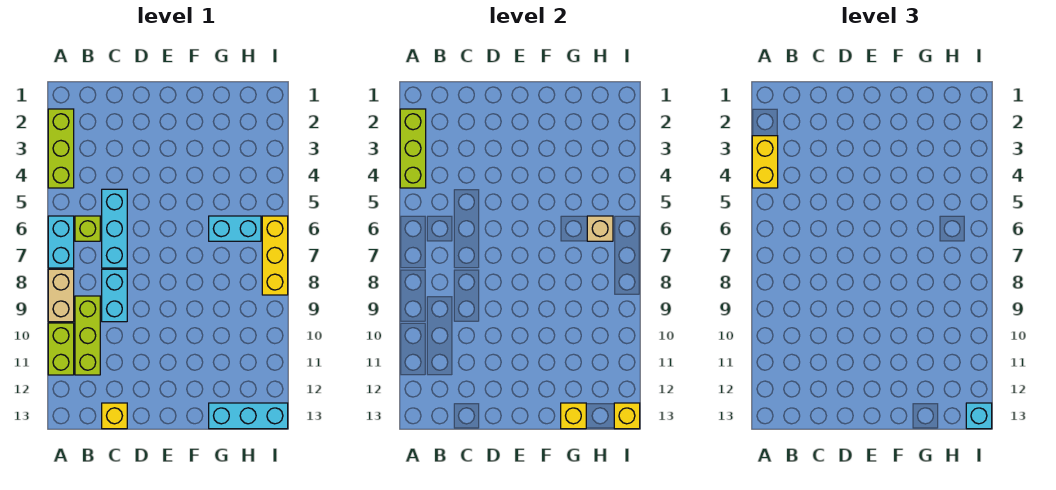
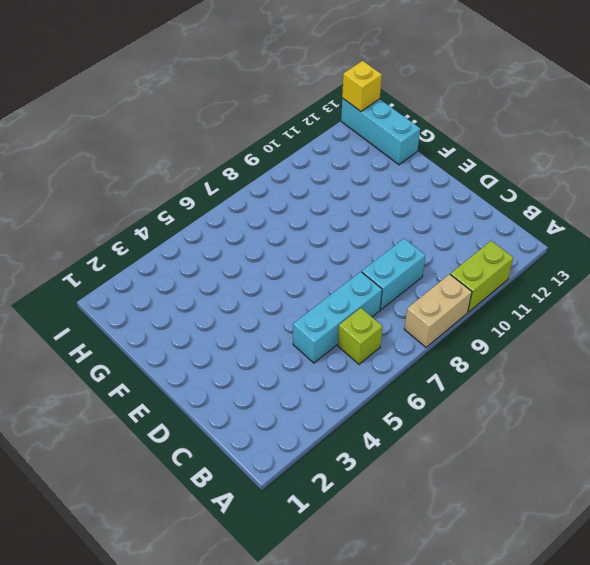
none -> lime 1x3 brick [48,109,74,188]
none -> cyan 1x2 brick [48,216,74,268]
none -> lime 1x3 brick [75,296,100,375]

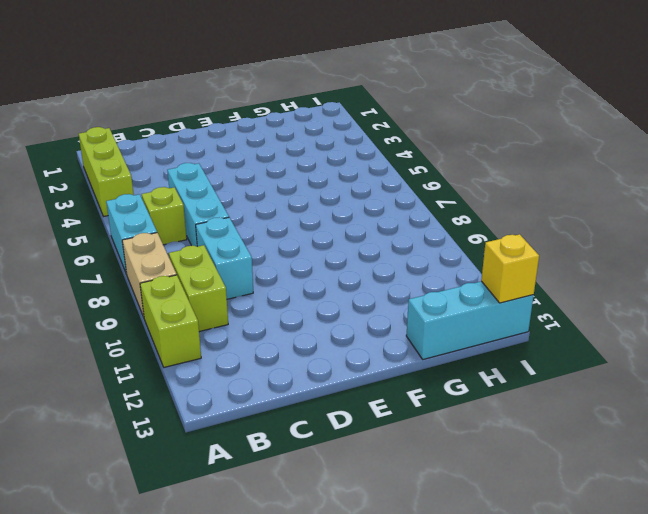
lime 1x2 brick [169,245,228,332] -> lime 1x3 brick [75,296,100,375]
none -> yellow 1x1 brick [102,403,127,429]
none -> cyan 1x2 brick [209,216,261,241]
none -> yellow 1x3 brick [262,216,288,295]

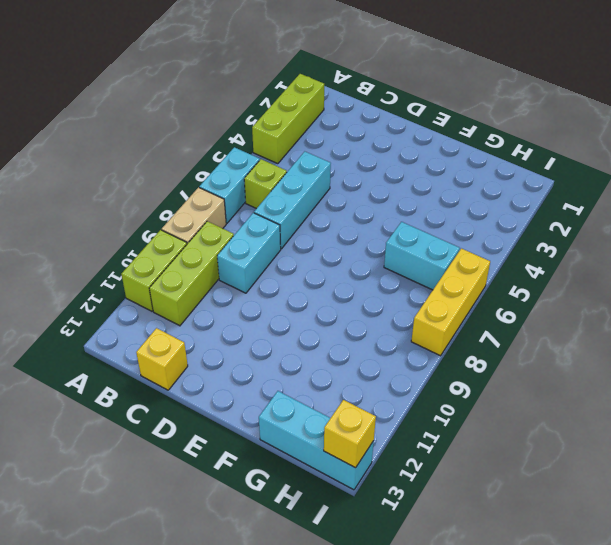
none -> lime 1x3 brick [400,109,426,188]
none -> yellow 1x1 brick [561,403,586,429]
none -> tan 1x1 brick [587,216,613,241]

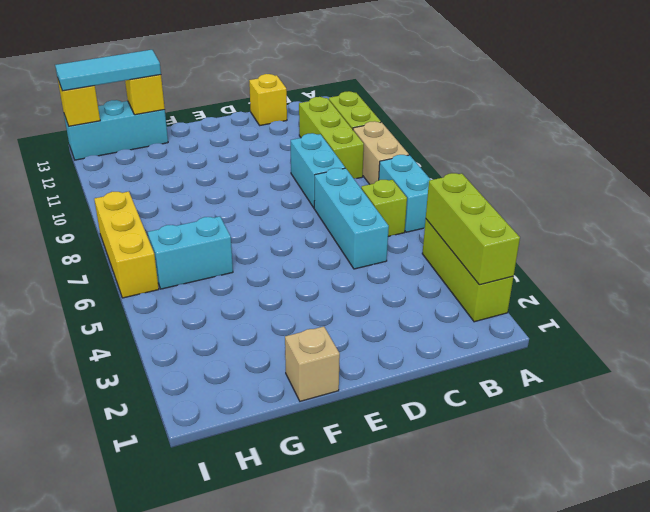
tan 1x1 brick [285,327,340,401] -> tan 1x1 brick moved to [587,216,613,241]
cyan 1x3 tile [55,50,161,91] -> cyan 1x1 brick [966,403,992,429]
none -> yellow 1x2 brick [752,136,778,188]

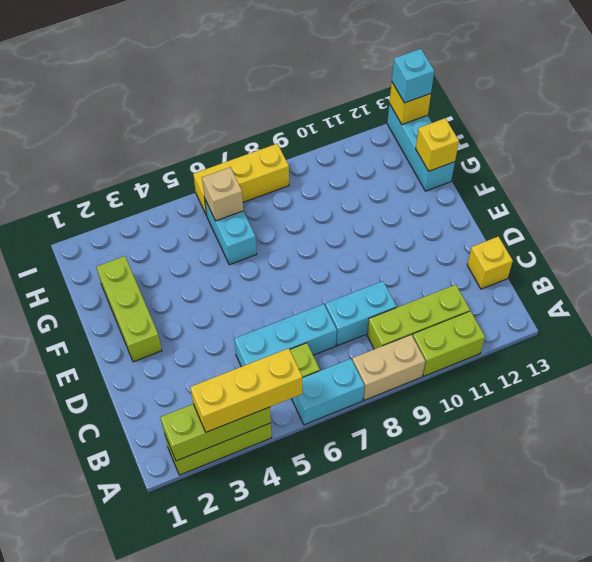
yellow 1x3 brick [190,348,302,432] -> yellow 1x2 brick [752,136,778,188]
lime 1x3 brick [97,256,162,362] -> none

